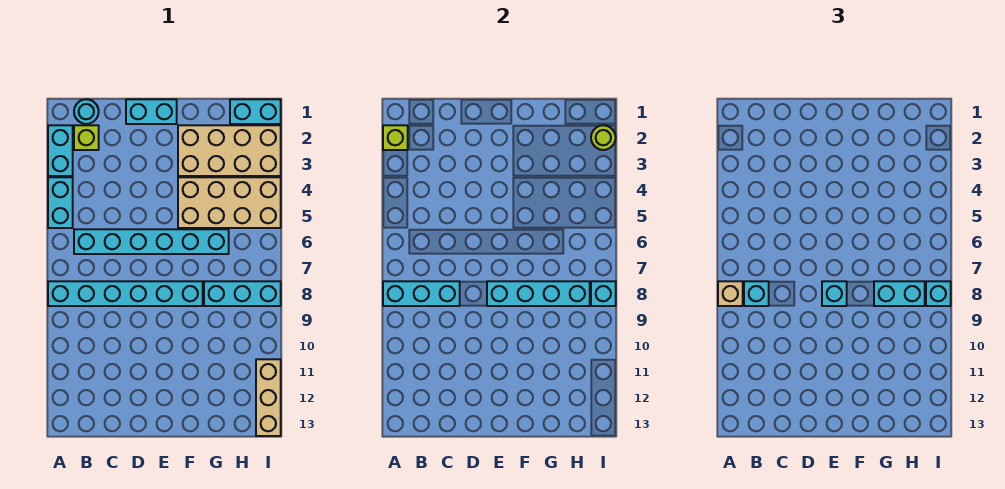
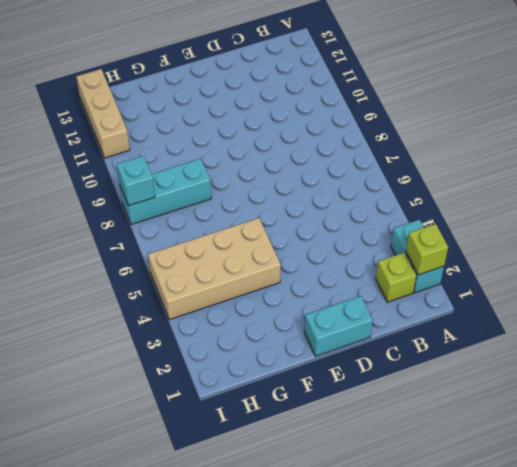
none -> cyan 1x2 brick [48,177,73,228]
none -> cyan 1x6 brick [48,281,203,306]
none -> cyan 1x1 round brick [74,99,99,124]

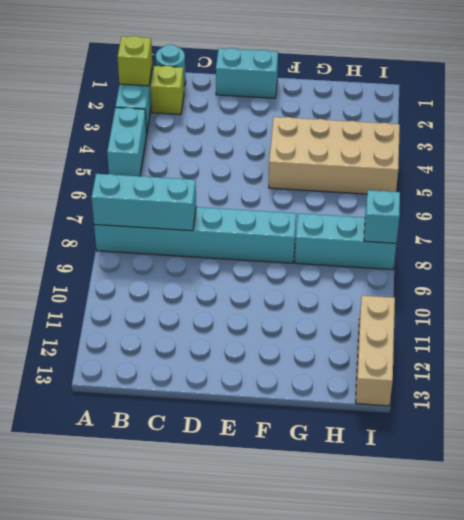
none -> cyan 1x6 brick [74,229,229,254]
none -> tan 2x4 brick [178,125,281,176]
none -> cyan 1x2 brick [230,99,281,124]

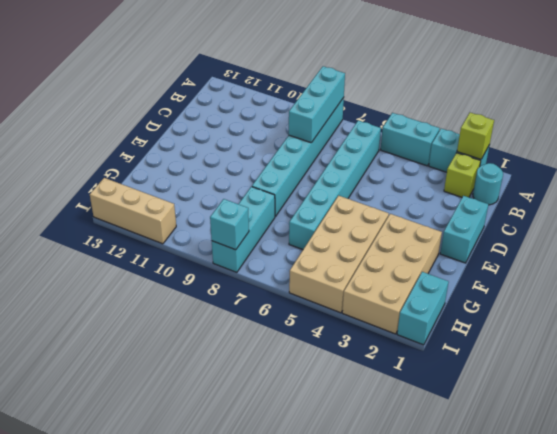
none -> cyan 1x4 brick [487,281,590,306]
none -> lime 1x1 round brick [591,125,616,150]
none -> tan 1x1 brick [718,281,743,306]

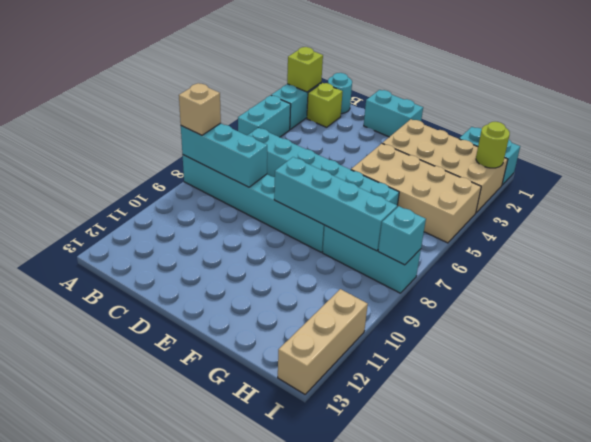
none -> cyan 1x1 brick [744,281,769,306]
none -> cyan 1x1 brick [822,281,847,306]
none -> cyan 1x2 brick [874,281,925,306]

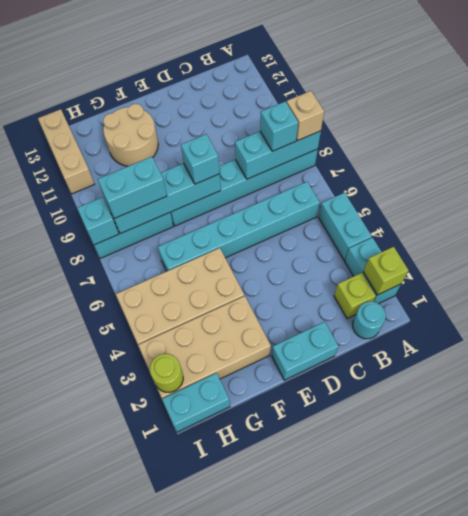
tan 2x2 round brick [103,104,158,166] -> none
none -> cyan 1x1 brick [926,281,951,306]

